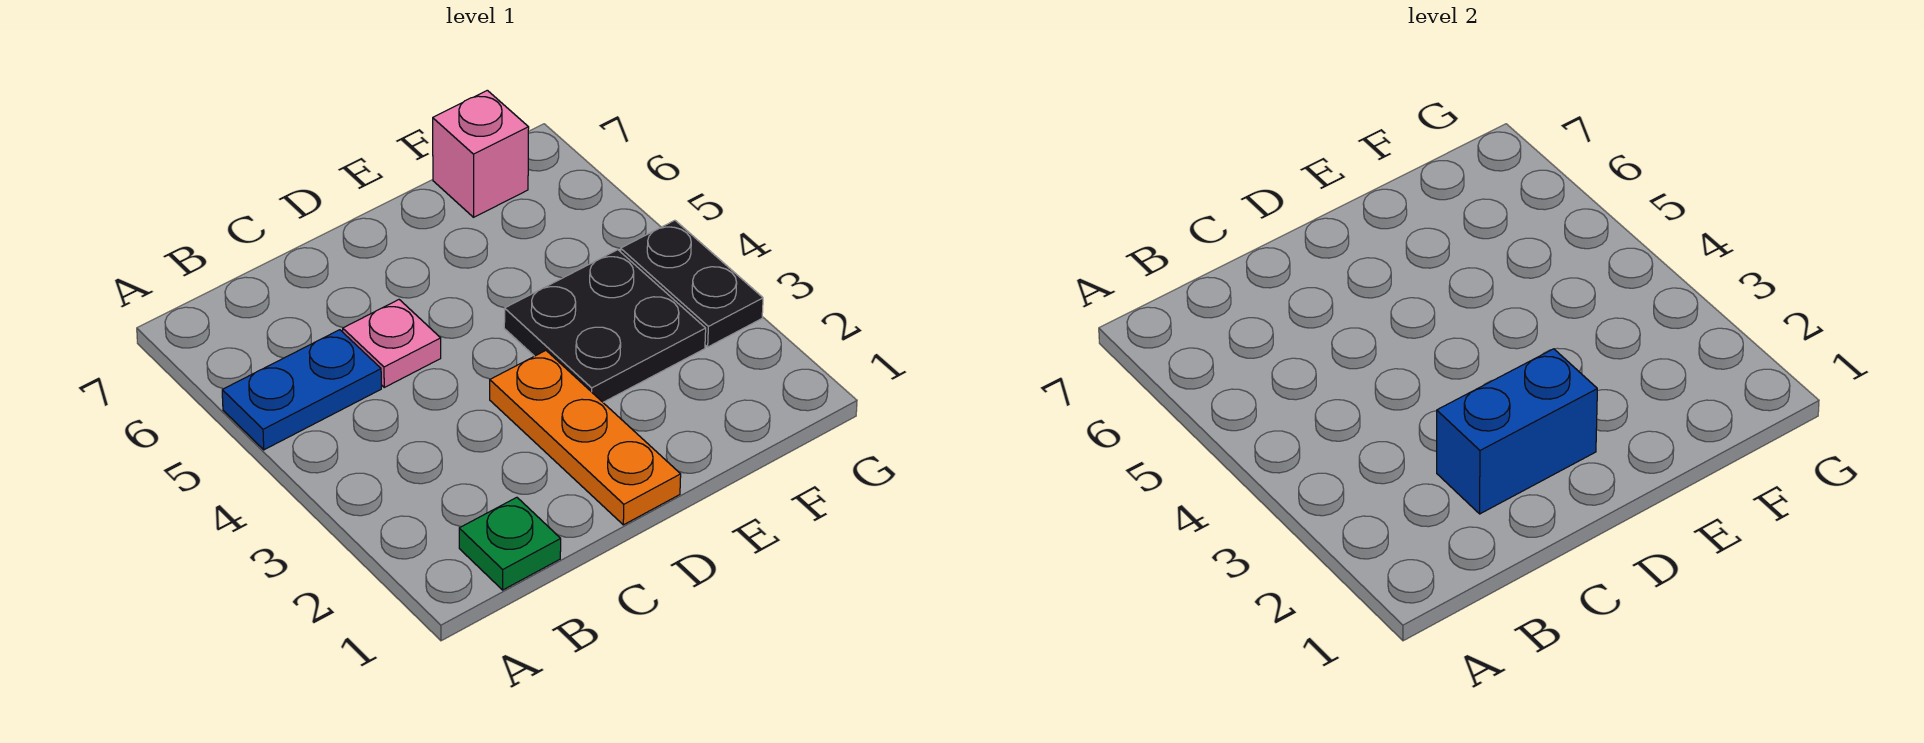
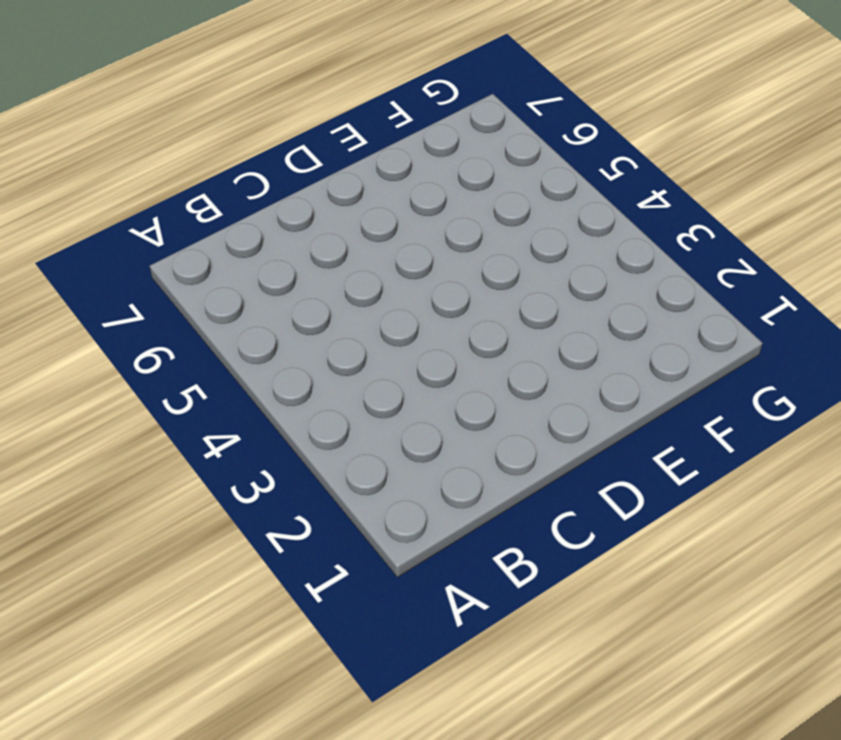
none -> blue 1x2 plate [222,330,381,450]
none -> green 1x1 plate [459,497,561,590]

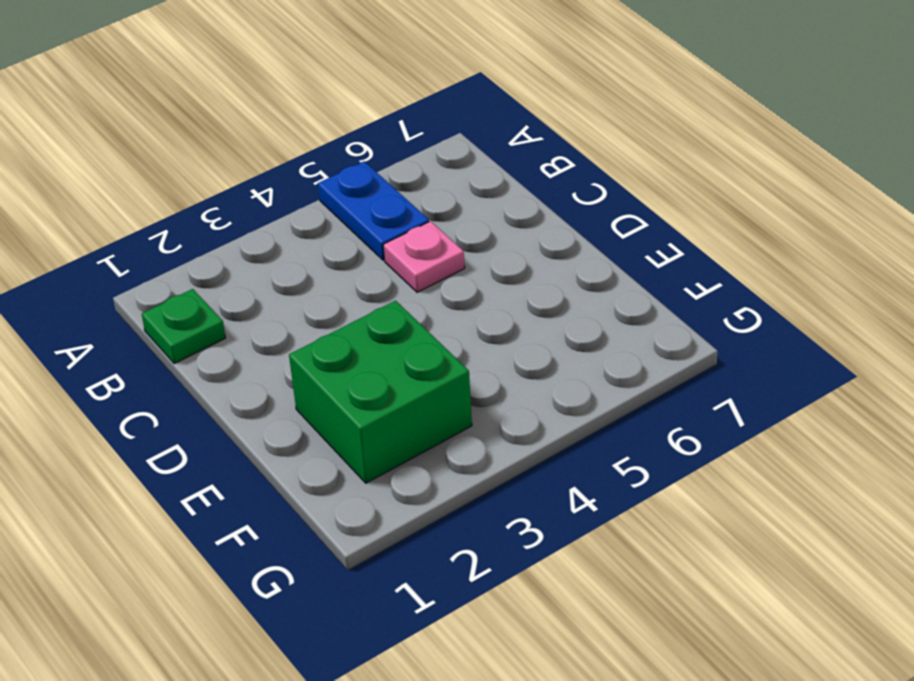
green 2x2 brick [289,301,472,483] -> black 2x2 plate [504,250,706,402]
none -> orange 1x3 plate [490,351,681,525]
none -> pink 1x1 brick [433,90,529,217]

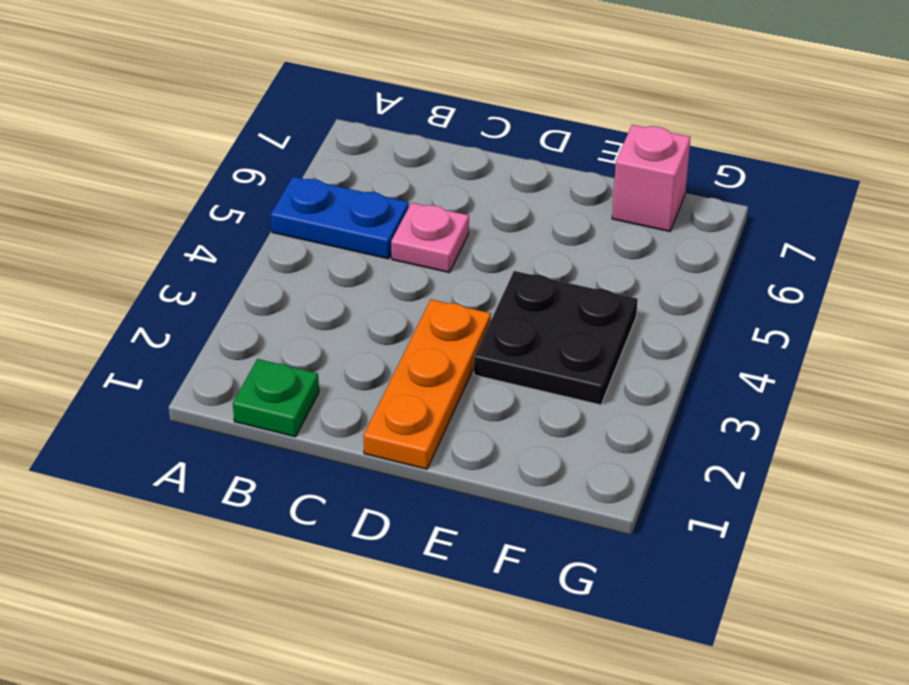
none -> black 1x2 plate [621,220,763,347]
none -> blue 1x2 brick [1437,349,1597,514]

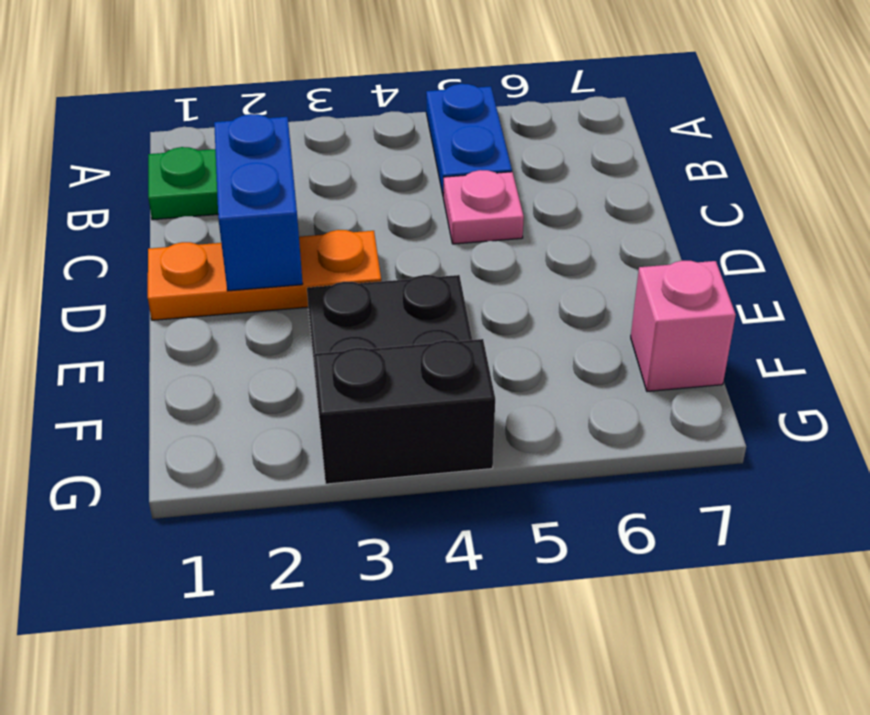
black 1x2 brick [314,339,495,484] -> black 1x2 plate [621,220,763,347]

